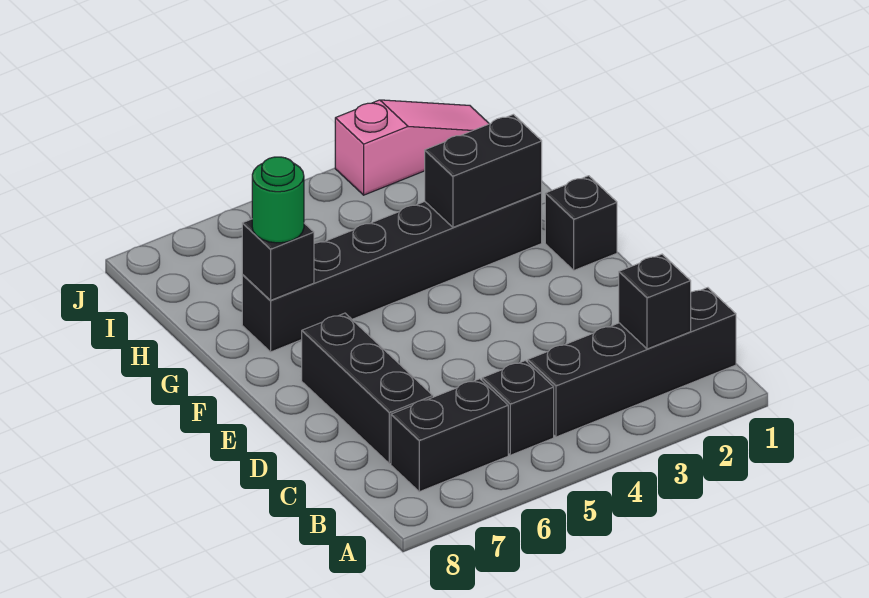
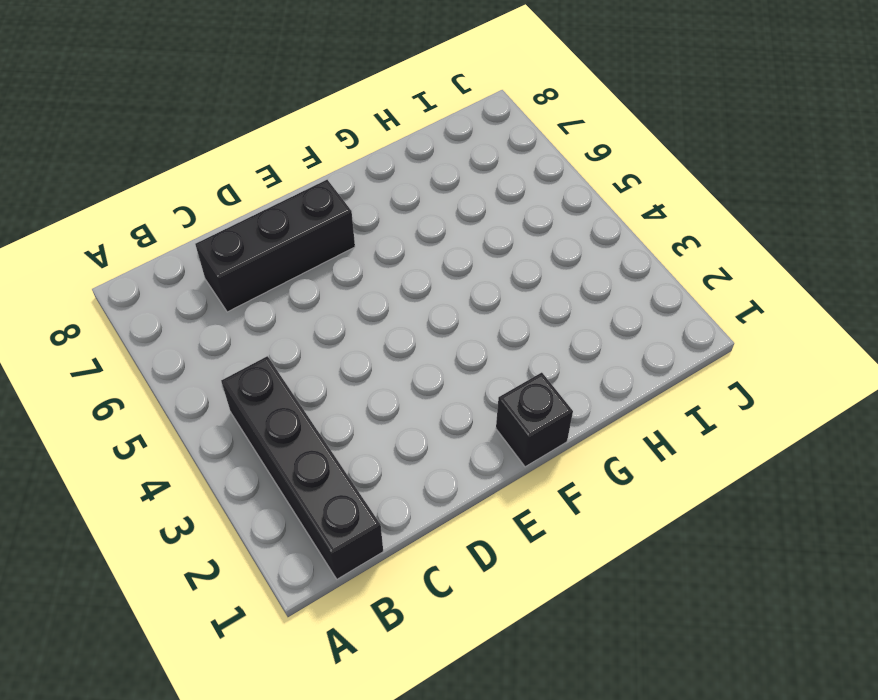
none -> black 1x1 brick [482,361,554,455]
none -> black 1x2 brick [391,379,508,492]

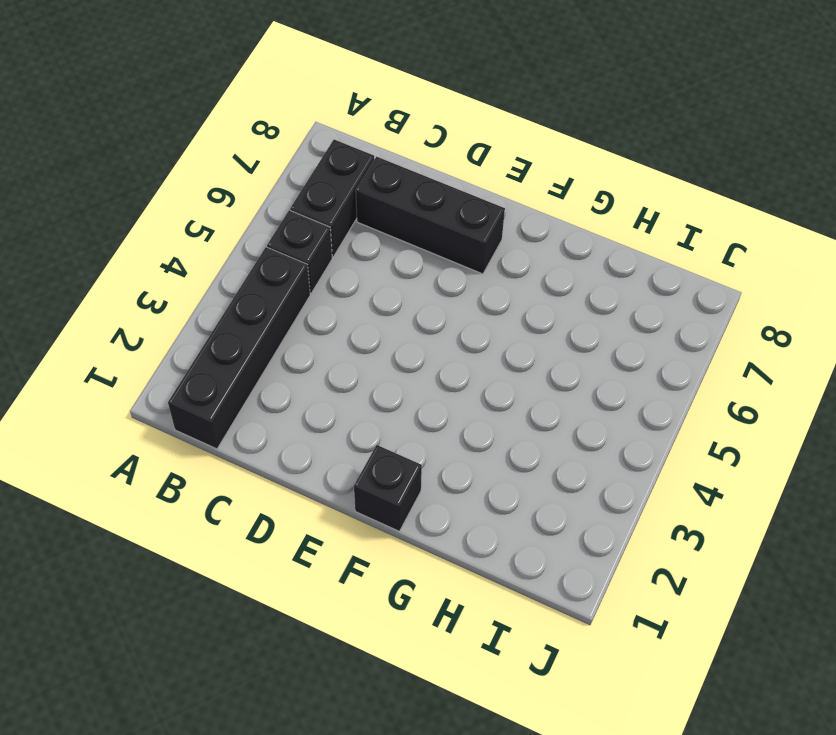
none -> black 1x6 brick [242,193,542,352]
none -> pink 1x3 slope [335,100,489,195]

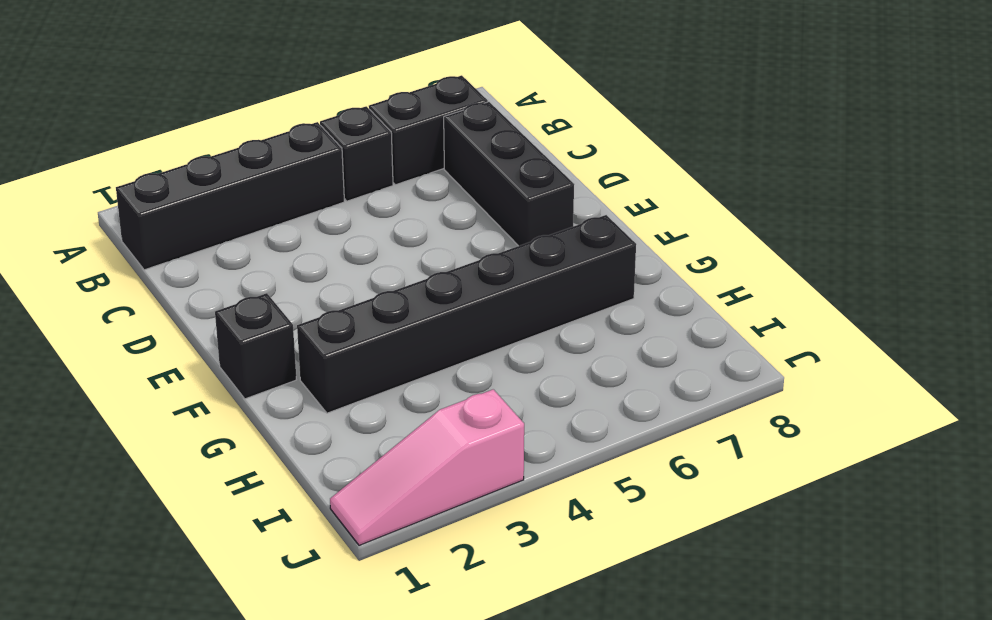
none -> black 1x1 brick [619,254,691,349]
none -> black 1x2 brick [425,114,542,227]

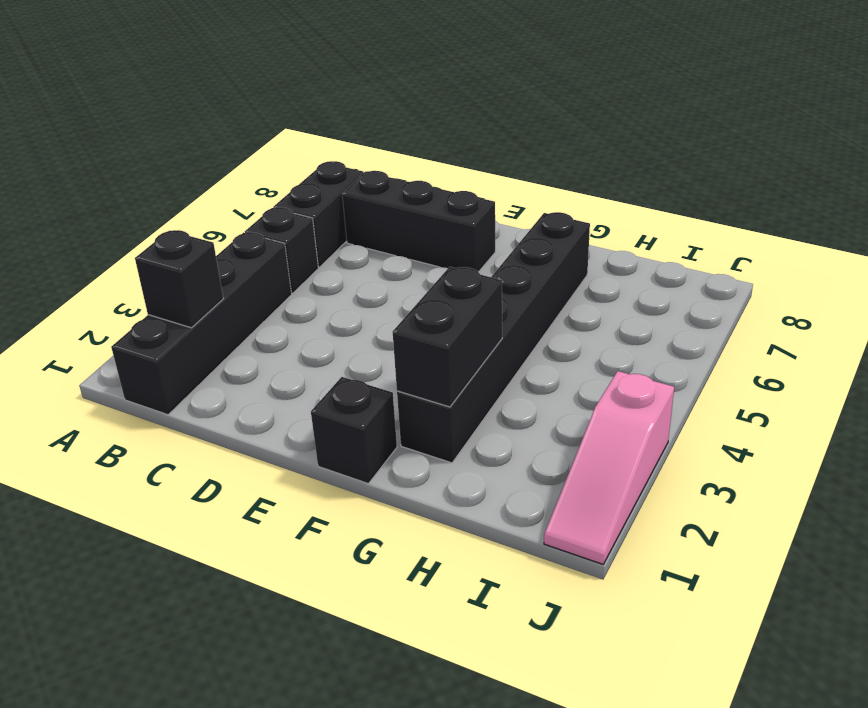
none -> black 1x1 brick [242,219,314,300]
none -> green 1x1 round brick [252,157,304,243]

